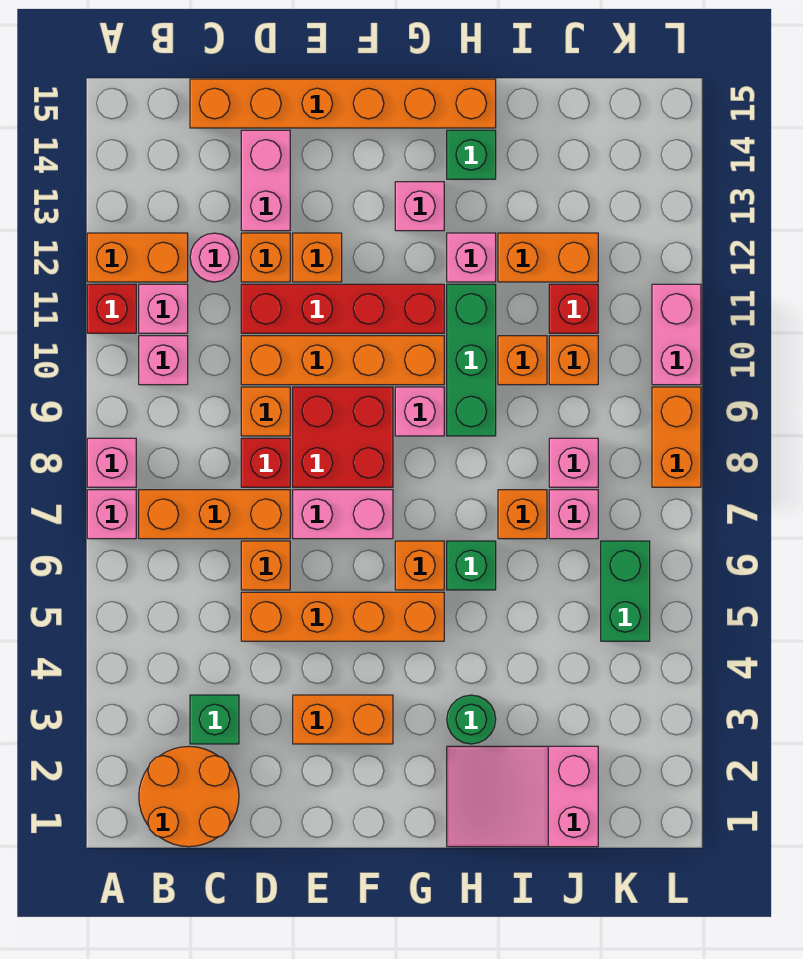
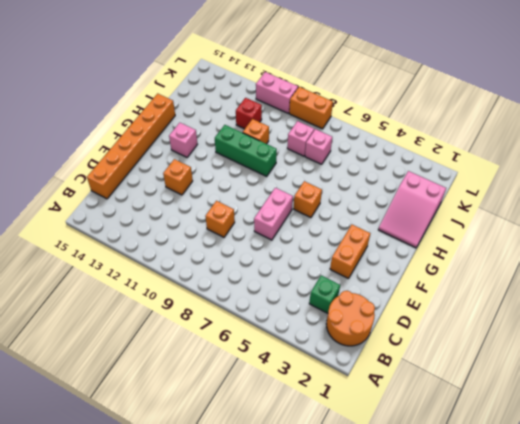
none -> pink 1x1 brick [87,490,136,539]
none -> pink 1x1 brick [87,438,136,487]
none -> red 1x1 brick [87,284,136,333]
none -> orange 1x2 brick [87,233,188,282]

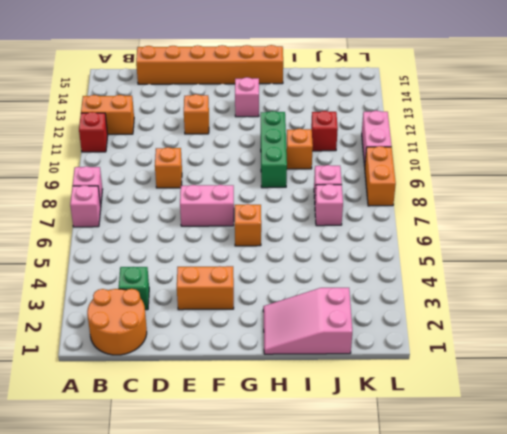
none -> orange 1x3 brick [139,490,290,539]
none -> pink 1x1 brick [139,336,188,385]
none -> pink 1x1 brick [139,284,188,333]
none -> pink 1x1 round brick [190,233,239,282]

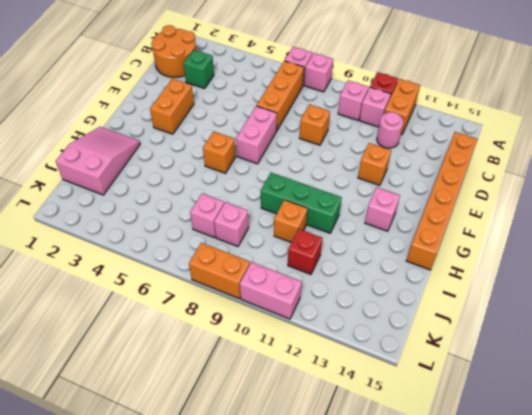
none -> orange 1x4 brick [241,592,444,641]
none -> orange 1x1 brick [241,541,290,590]
none -> red 1x1 brick [241,438,290,487]
none -> orange 1x4 brick [241,336,444,385]

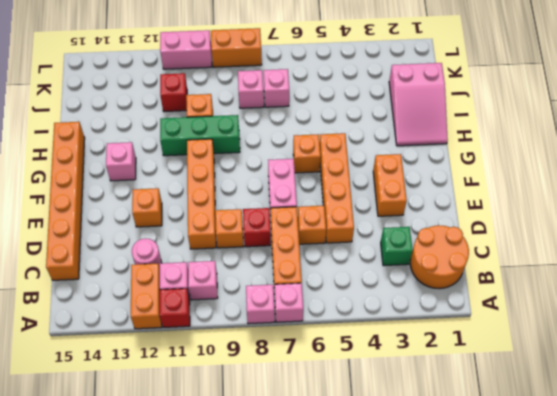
none -> red 1x4 brick [241,284,444,333]
none -> orange 1x1 brick [241,233,290,282]
none -> pink 1x2 brick [241,130,290,231]
none -> red 2x2 brick [293,387,393,487]

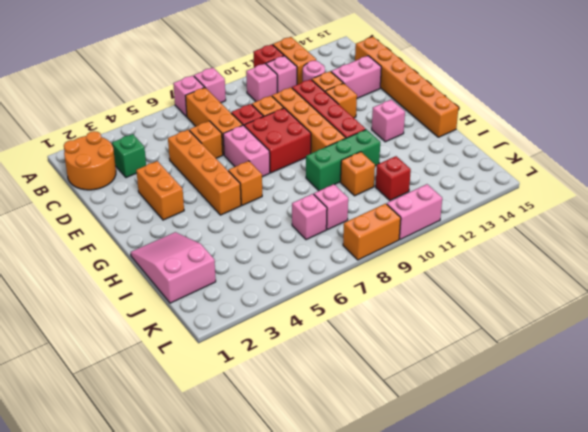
none -> pink 1x1 brick [395,387,444,436]
none -> green 1x1 round brick [447,695,496,744]
none -> green 1x1 brick [447,541,496,590]
none -> pink 1x1 brick [447,233,496,282]

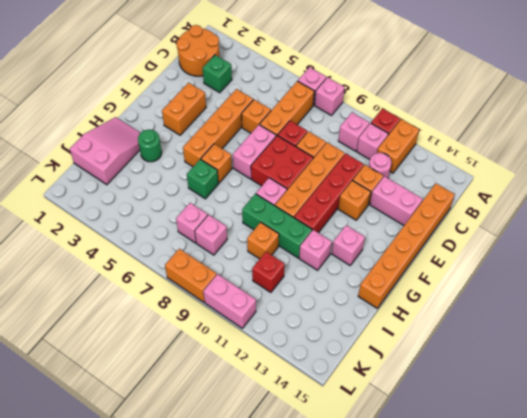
none -> green 1x1 brick [447,130,496,179]
none -> orange 1x1 brick [498,490,547,539]
none -> orange 1x2 brick [498,233,598,282]
none -> orange 1x1 brick [549,336,598,385]

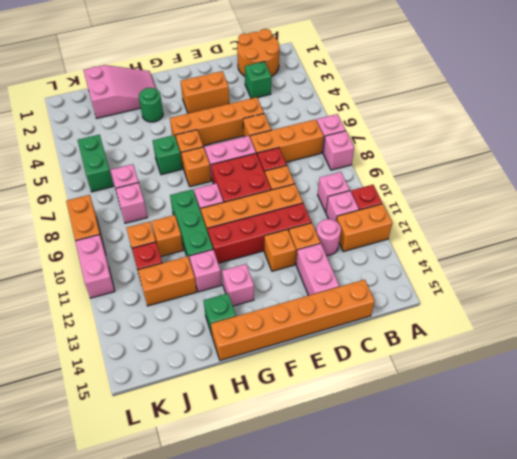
orange 1x1 brick [182,147,211,187] -> orange 1x1 brick moved to [498,490,547,539]

